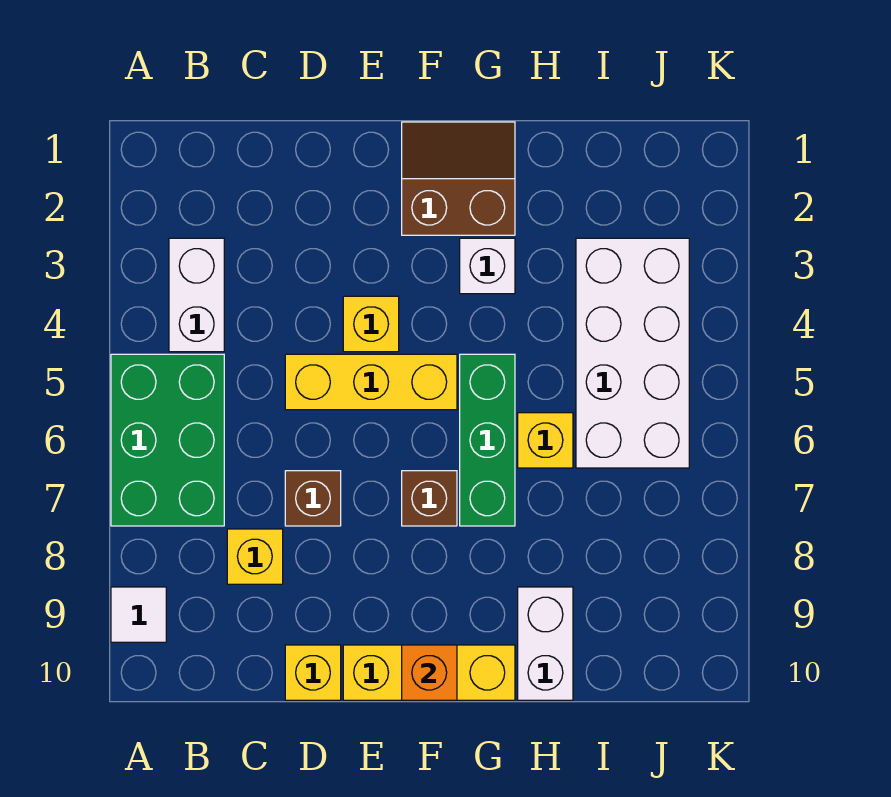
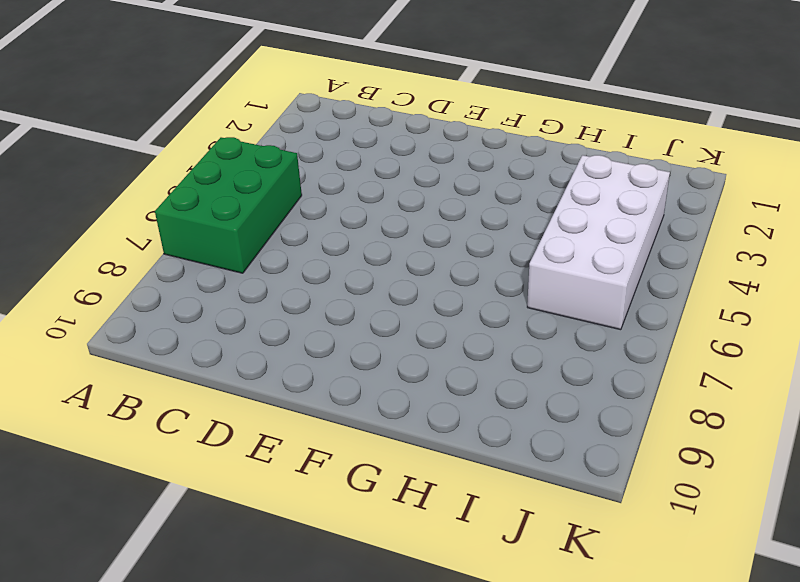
none -> white 1x1 tile [111,587,166,642]
none -> white 1x2 brick [169,238,224,352]
none -> yellow 1x1 brick [227,529,283,584]

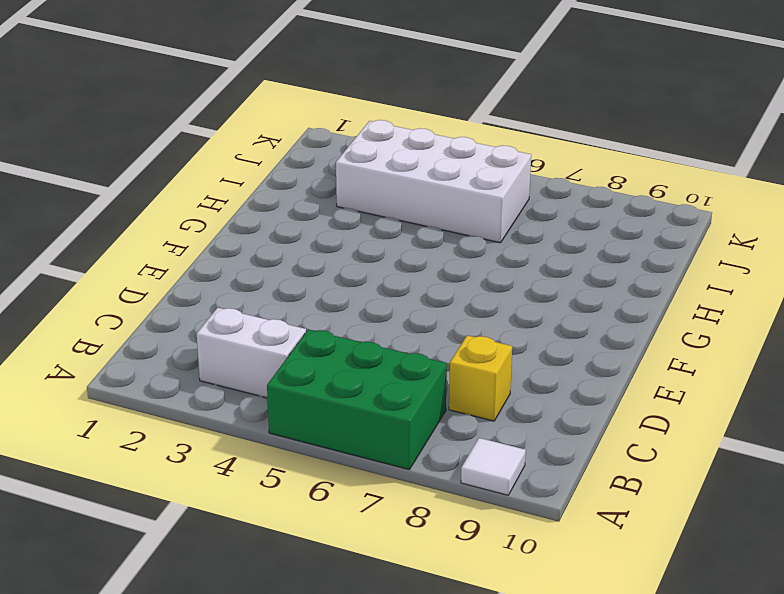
none -> yellow 1x3 brick [285,354,457,410]
none -> brown 1x1 brick [285,471,341,526]
none -> yellow 1x1 brick [285,645,341,700]

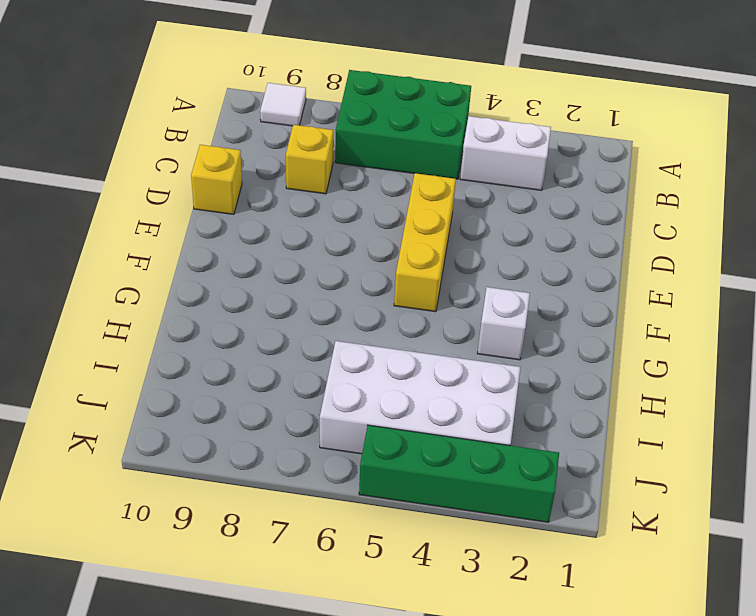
green 1x4 brick [359,425,559,522] -> none
none -> brown 1x1 brick [285,471,341,526]
none -> yellow 1x1 brick [343,296,399,352]
none -> yellow 1x3 brick [343,645,515,700]

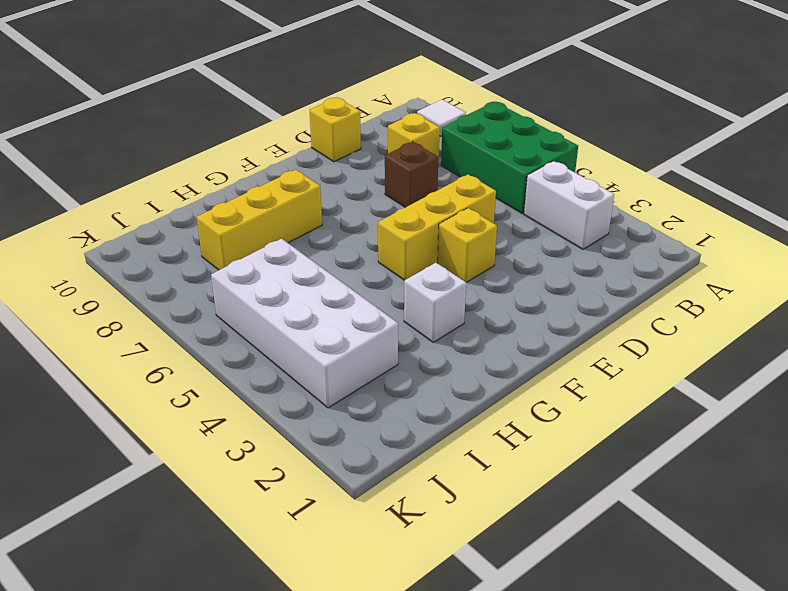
yellow 1x3 brick [197,170,322,270] -> yellow 1x3 brick moved to [343,645,515,700]
none -> brown 2x2 slope [402,122,515,235]
none -> brown 1x1 brick [402,471,457,526]
none -> green 1x3 brick [460,354,515,526]

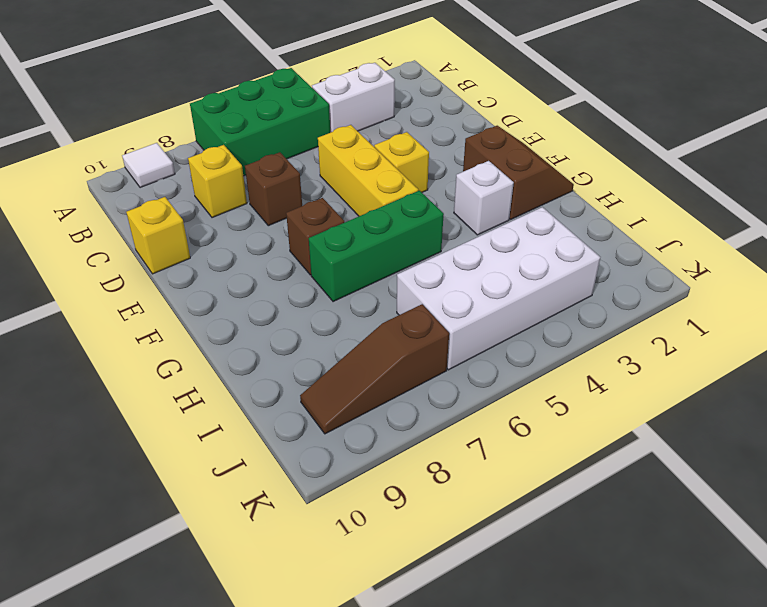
brown 1x3 slope [300,304,449,434] -> none
none -> yellow 1x3 brick [343,645,515,700]
none -> yellow 1x1 brick [518,413,573,468]
none -> white 1x2 brick [518,587,573,700]

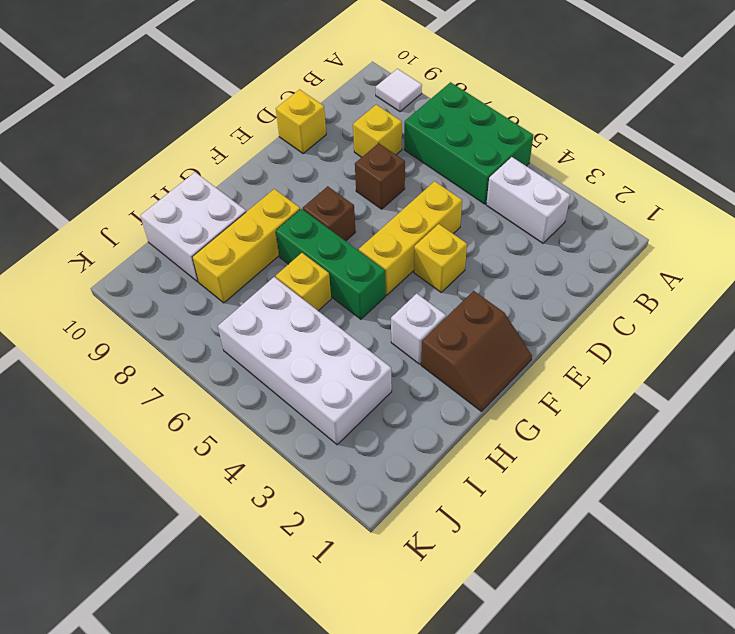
yellow 1x3 brick [192,189,300,303] -> yellow 1x3 brick moved to [343,645,515,700]
white 2x2 brick [140,172,246,282] -> white 1x2 brick [518,587,573,700]
none -> orange 1x1 brick [402,645,457,700]

